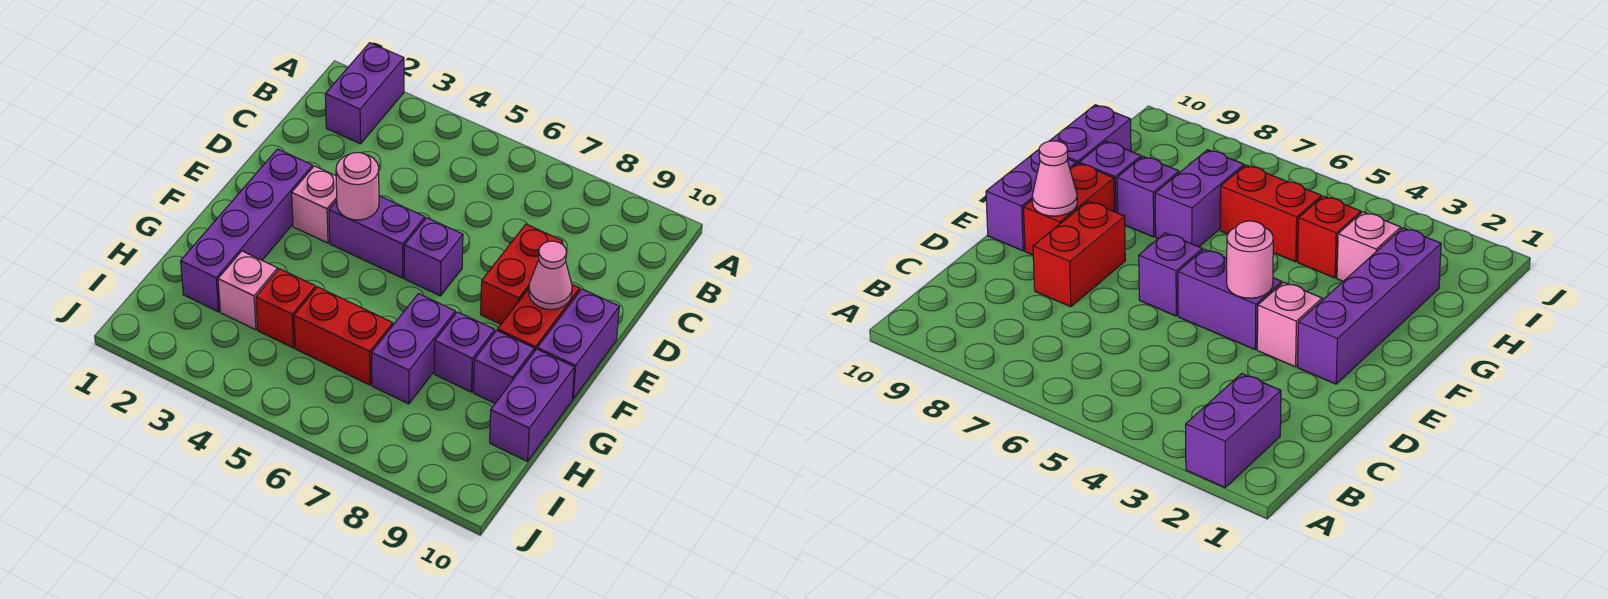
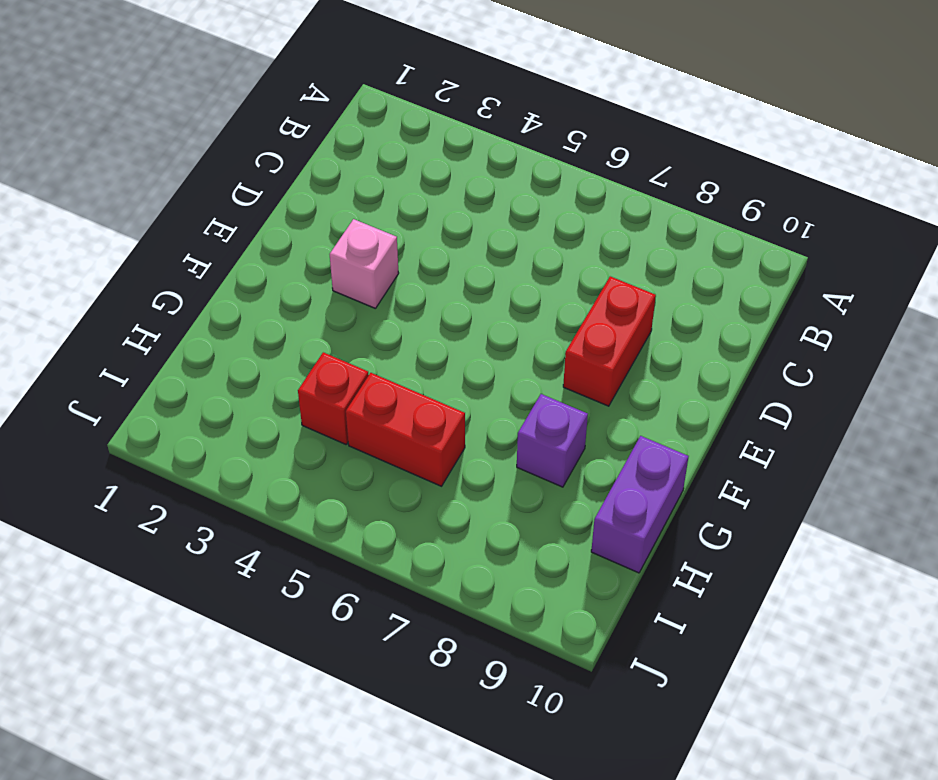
none -> purple 1x2 brick [325,43,404,144]
none -> purple 1x4 brick [181,149,313,312]
none -> purple 1x2 brick [329,196,425,278]

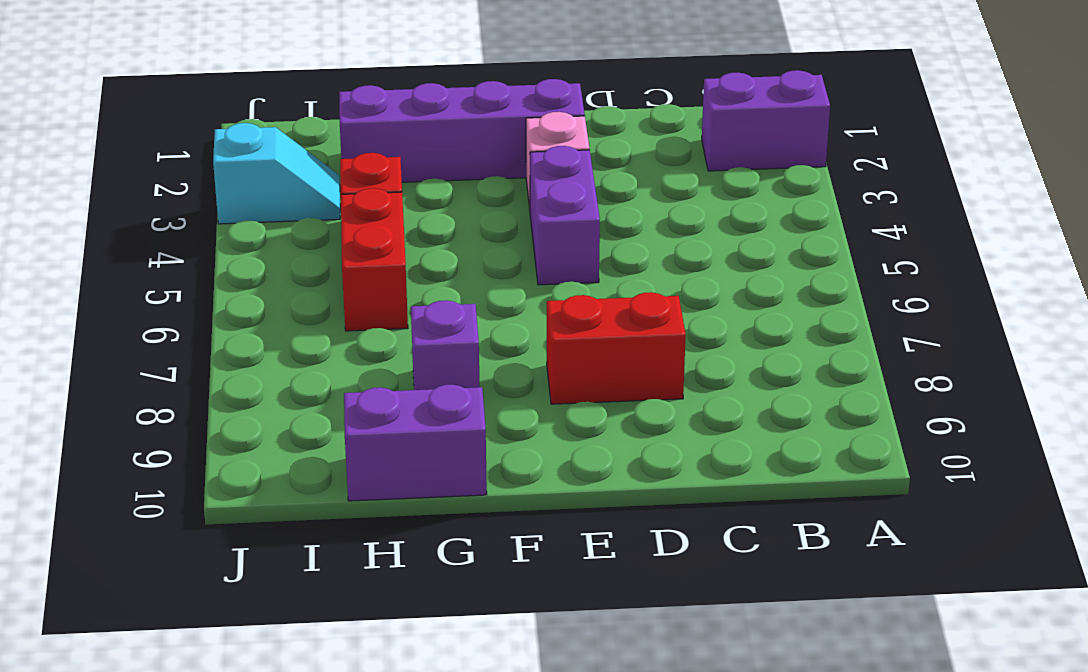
cyan 1x2 slope [213,123,340,224] -> none
none -> purple 1x1 brick [404,218,463,296]
none -> red 1x2 brick [498,285,580,351]
none -> purple 1x2 brick [537,289,619,399]

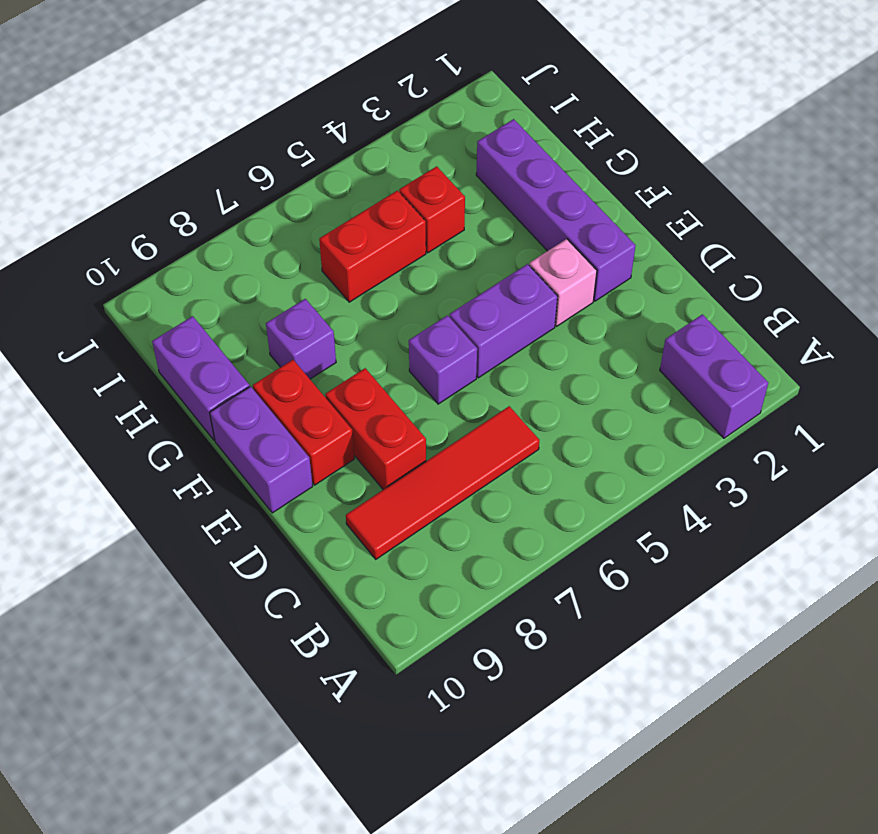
red 1x4 tile [346,406,539,559] -> none
none -> purple 1x2 brick [372,294,455,404]
none -> purple 1x1 brick [473,331,534,403]
none -> pink 1x1 brick [218,251,278,330]

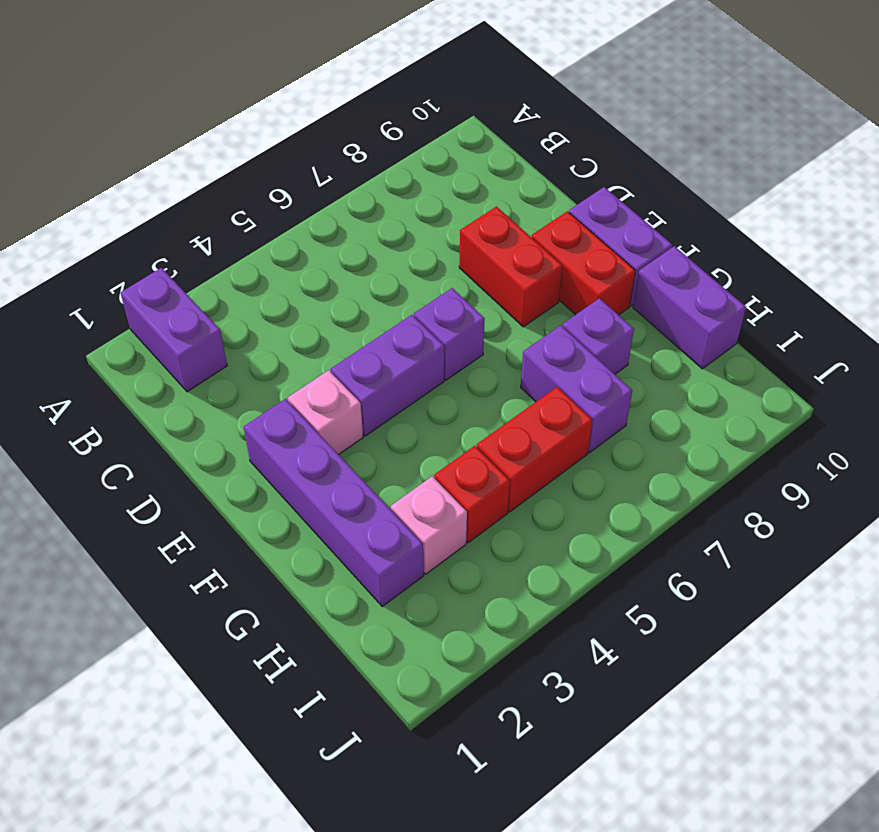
none -> purple 1x1 brick [473,331,534,403]
none -> pink 1x1 round brick [336,153,379,220]
none -> pink 1x1 cone [529,241,572,310]

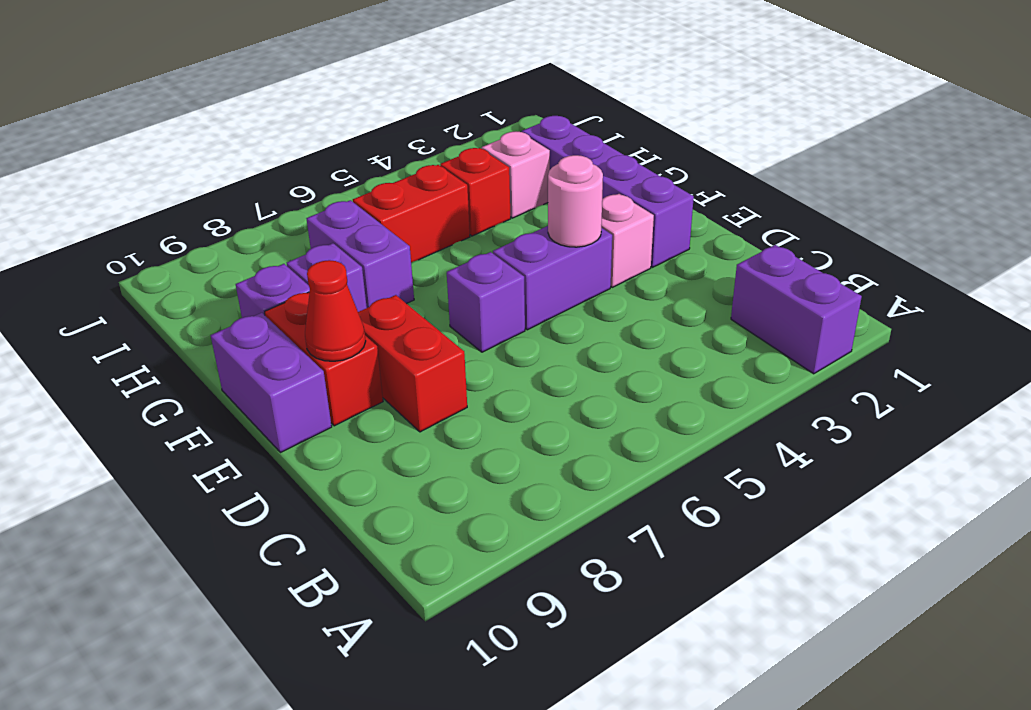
red 1x1 cone [305,260,366,361] -> pink 1x1 cone [529,241,572,310]
none -> purple 1x2 brick [490,349,574,461]

